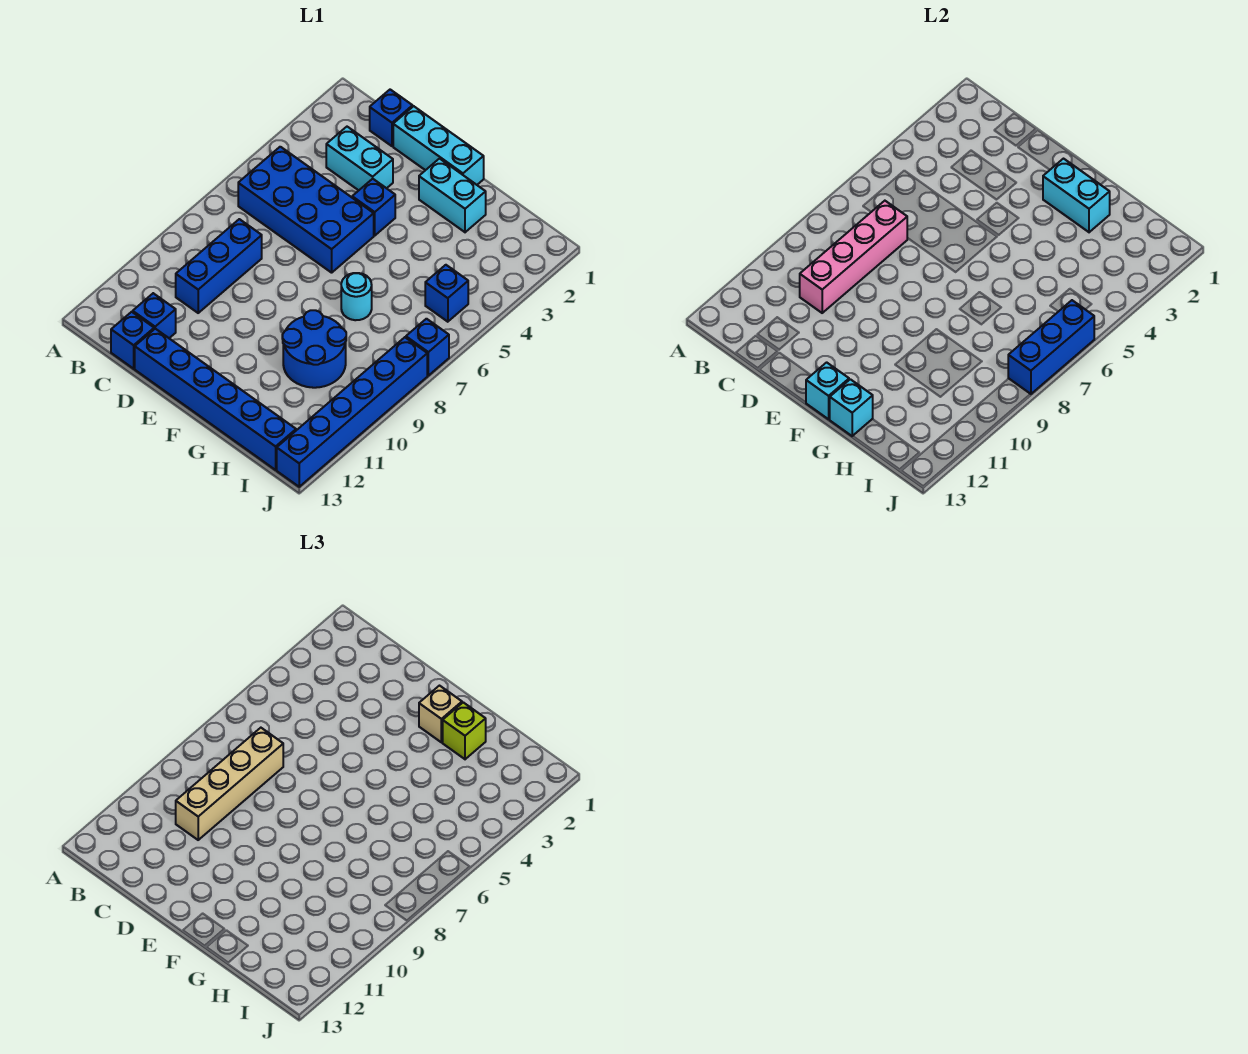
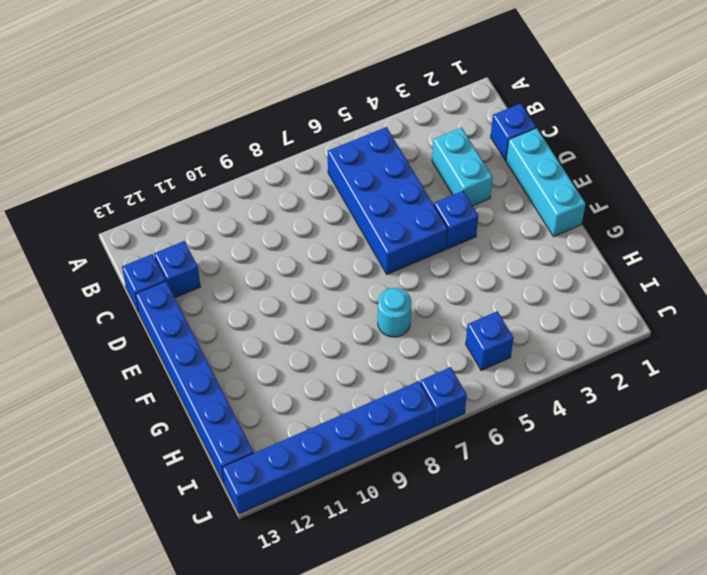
none -> blue 1x3 brick [176,219,262,313]
none -> cyan 1x2 brick [419,159,486,232]
none -> blue 2x2 round brick [282,310,346,388]

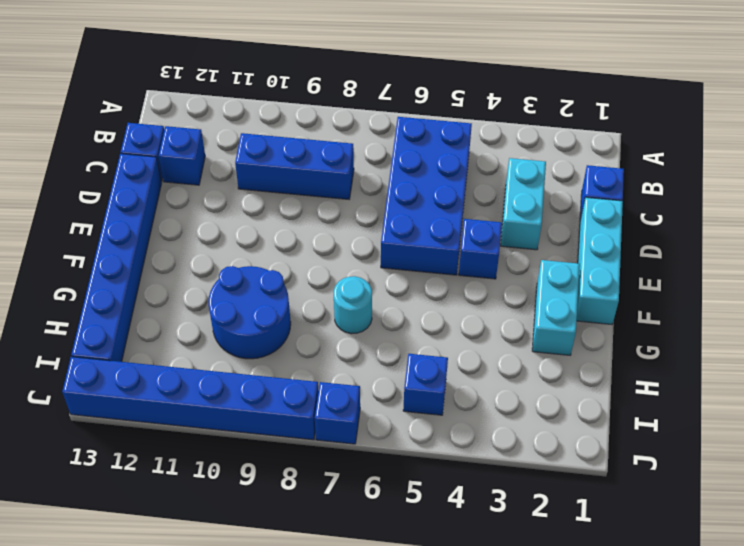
none -> pink 1x4 brick [800,201,907,313]
none -> cyan 1x2 brick [1043,159,1110,232]
none -> cyan 1x1 brick [806,362,849,419]

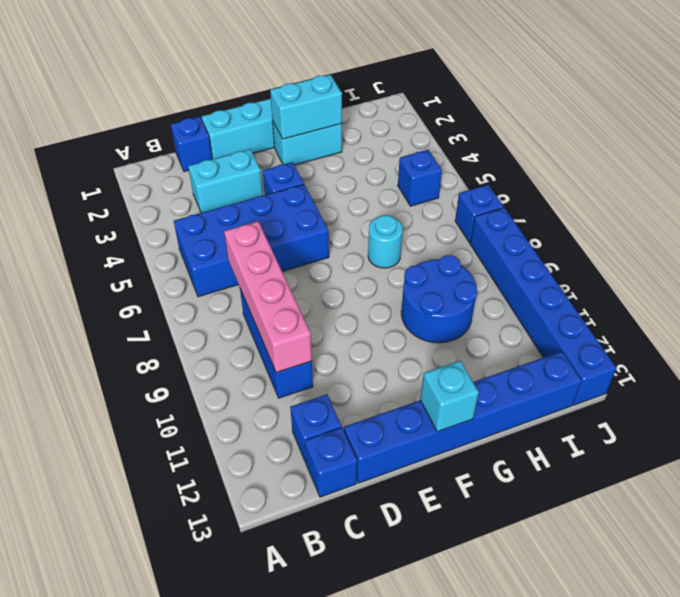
none -> cyan 1x1 brick [829,379,873,436]
none -> blue 1x3 brick [1008,300,1094,394]
none -> tan 1x4 brick [176,728,283,840]

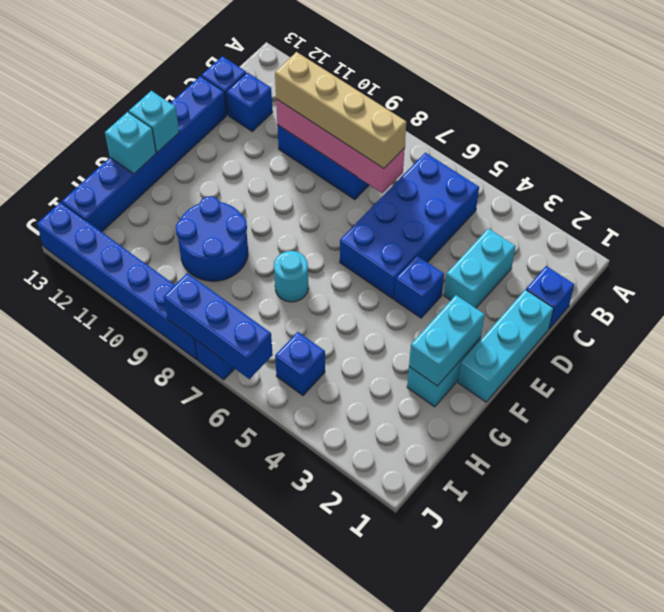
none -> tan 1x1 brick [419,686,462,742]
none -> lime 1x1 brick [443,702,486,759]

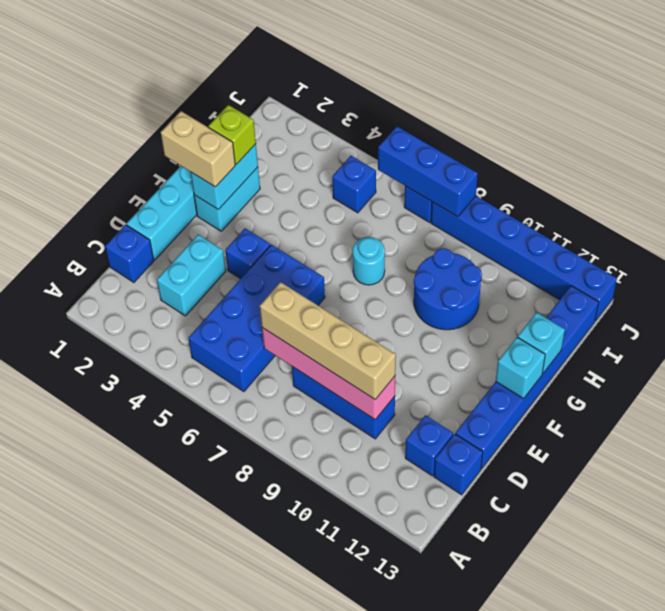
tan 1x2 brick [161,111,235,187] -> tan 1x1 brick [419,686,462,742]

